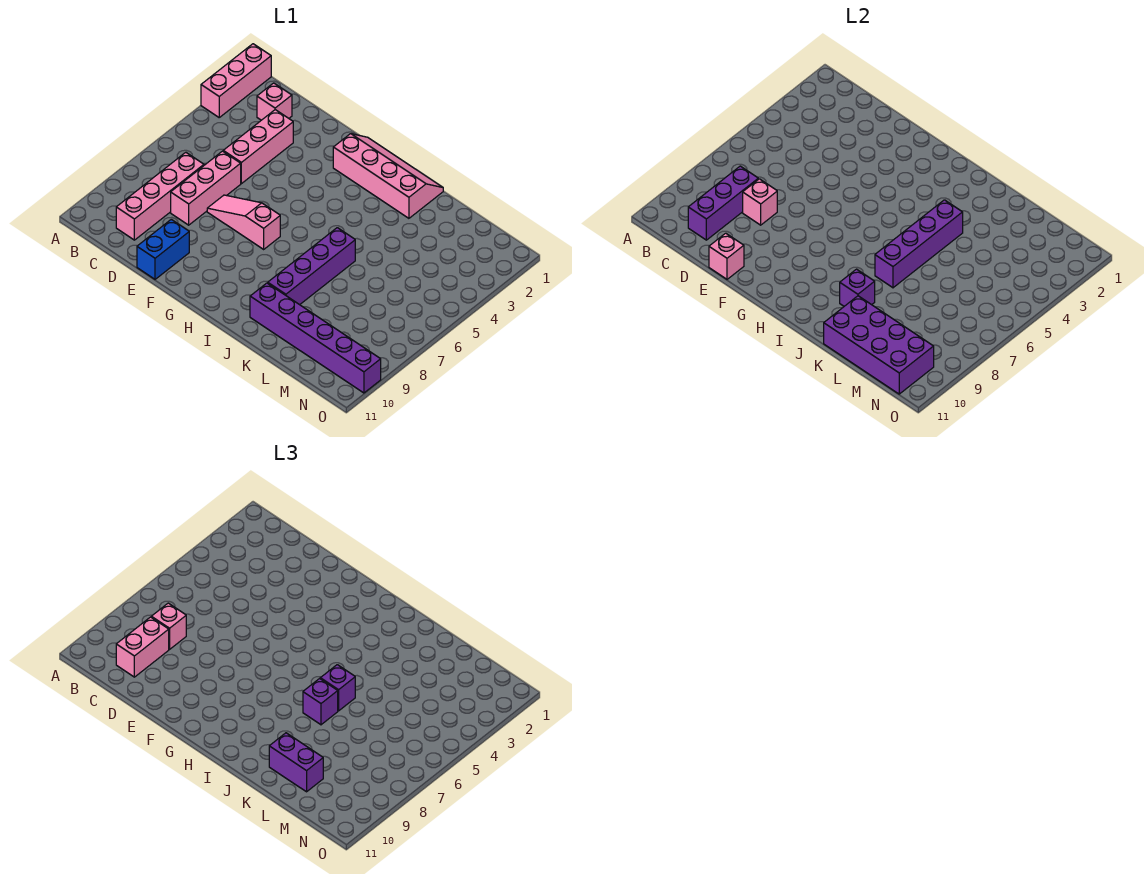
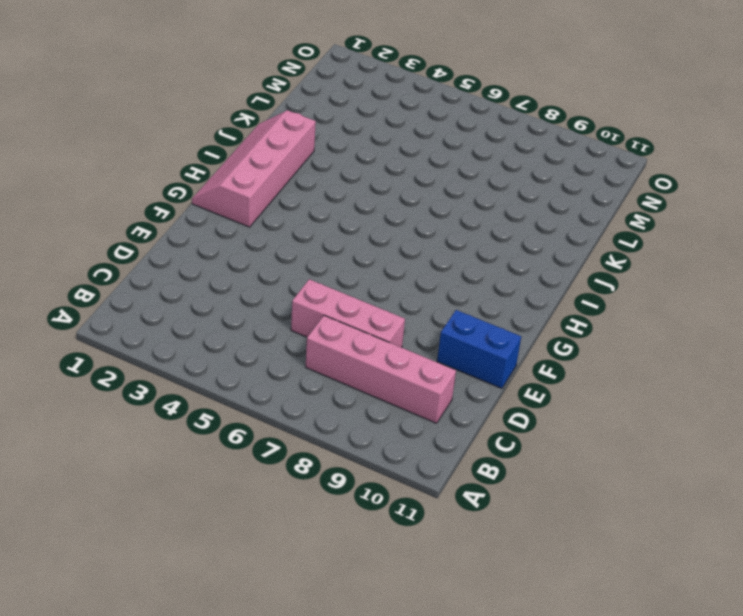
none -> pink 1x3 brick [201,44,271,117]
none -> pink 1x1 brick [257,83,292,120]
none -> pink 1x3 brick [223,110,293,184]

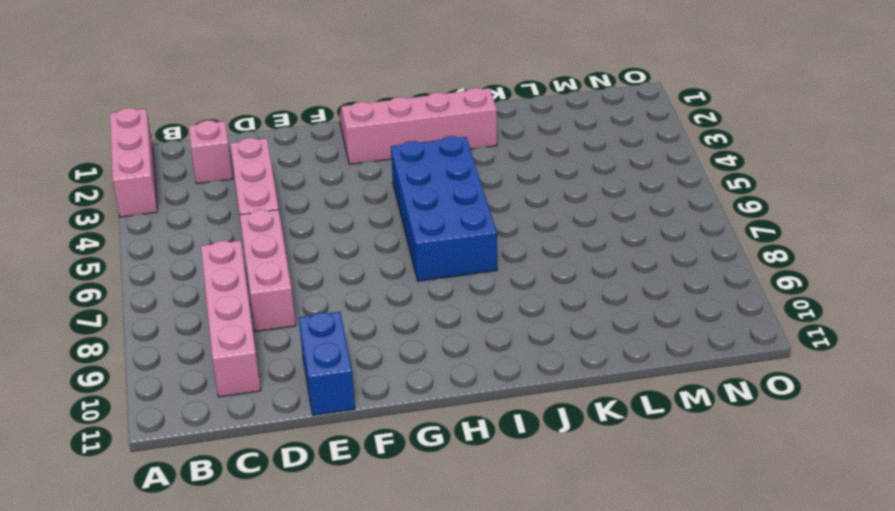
blue 2x4 brick [391,136,497,281] -> none
none -> pink 1x3 slope [207,195,280,249]
none -> purple 1x4 brick [268,228,355,305]
none -> purple 1x6 brick [250,283,381,393]

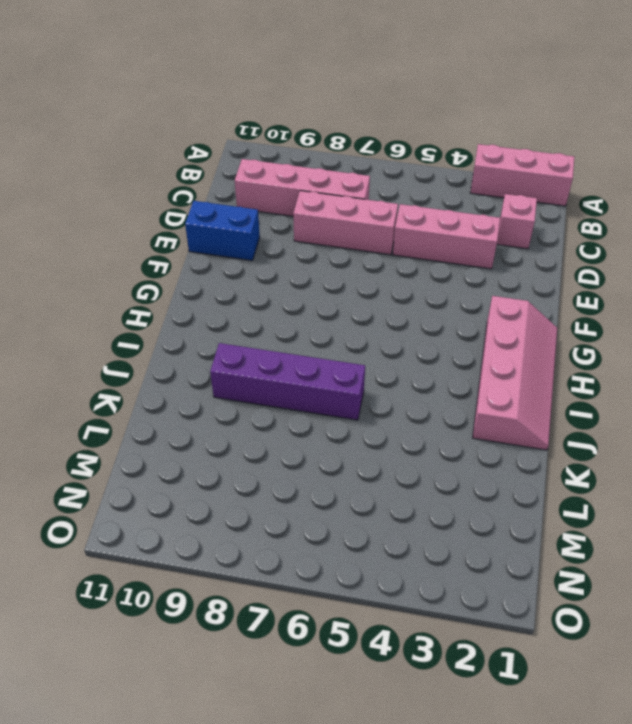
none -> pink 1x3 slope [207,195,280,249]
none -> purple 1x6 brick [250,283,381,393]
none -> purple 1x3 brick [688,166,758,240]

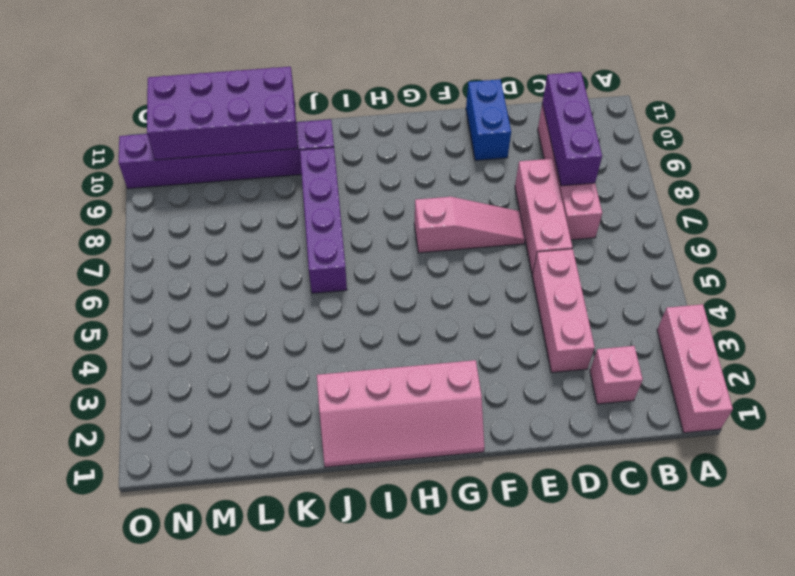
none -> pink 1x1 brick [743,179,777,225]
none -> pink 1x1 brick [709,233,744,279]
none -> purple 1x4 brick [875,200,963,288]

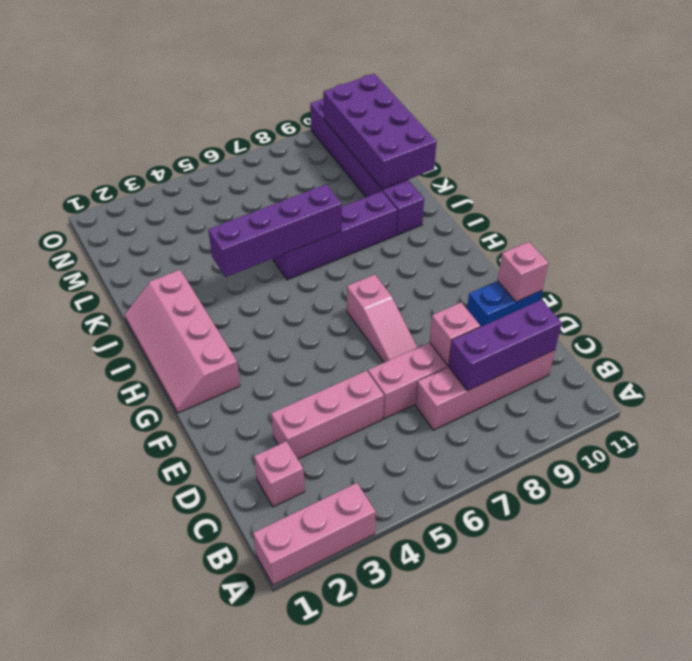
none -> purple 1x1 brick [840,269,875,306]
none -> pink 1x1 brick [151,603,186,649]
none -> pink 1x2 brick [116,617,169,677]

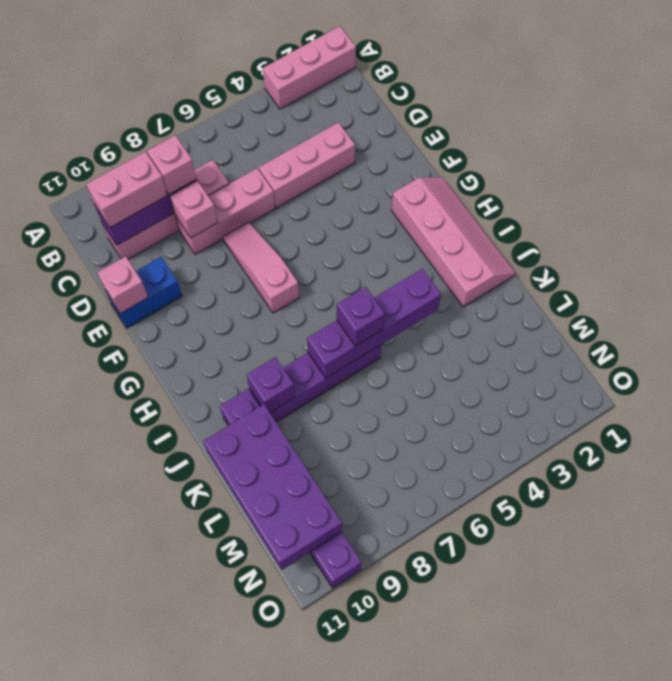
none -> pink 1x1 brick [257,83,292,120]
none -> purple 1x1 brick [303,679,338,725]
none -> purple 1x2 brick [269,733,323,792]

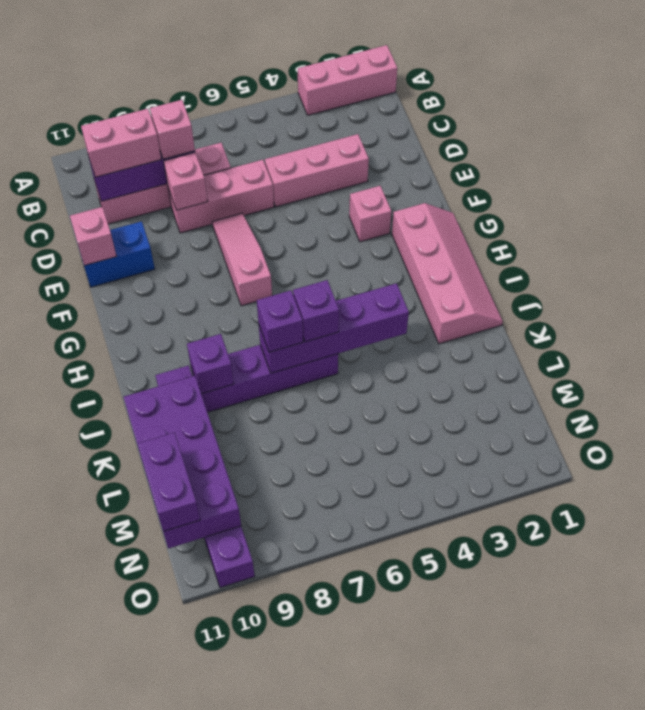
pink 1x1 brick [349,186,391,242] -> pink 1x1 brick moved to [257,83,292,120]
purple 1x2 brick [138,432,200,531] -> purple 1x2 brick moved to [269,733,323,792]

